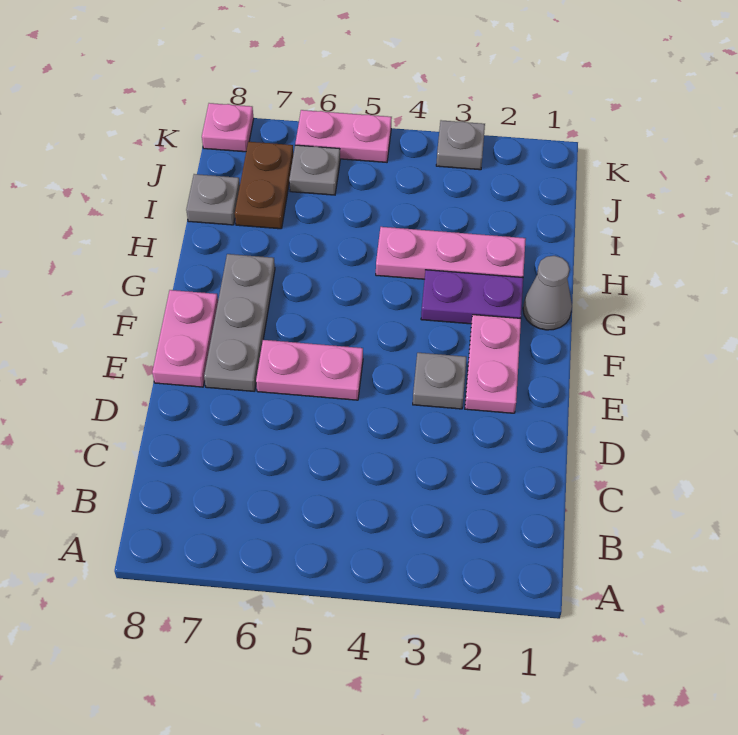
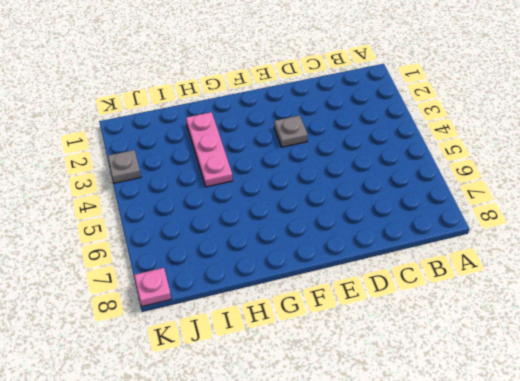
none -> pink 1x2 plate [465,315,521,413]
none -> pink 1x2 plate [256,340,363,400]
none -> grey 1x3 plate [204,254,275,391]

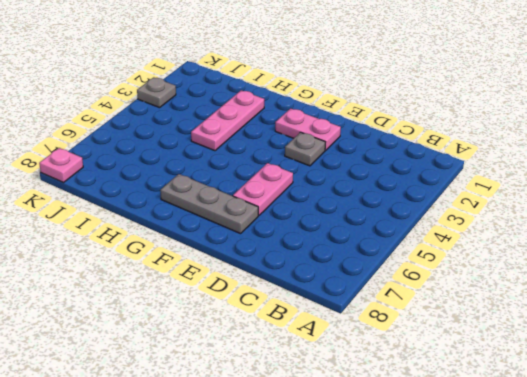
none -> pink 1x2 plate [152,290,218,387]
none -> grey 1x1 cone [523,256,572,330]
none -> purple 1x2 plate [421,270,523,324]

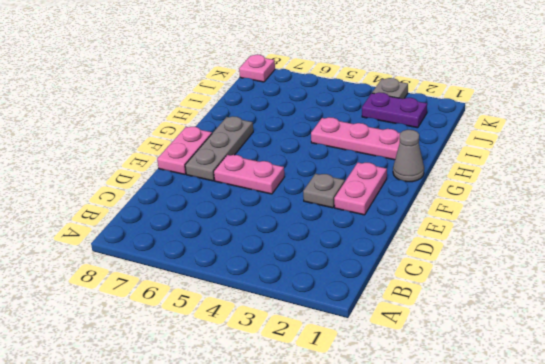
purple 1x2 plate [362,93,427,128] -> purple 1x2 plate moved to [421,270,523,324]
none -> brown 1x2 plate [235,142,293,229]
none -> grey 1x1 plate [186,174,240,225]
none -> grey 1x1 plate [289,145,340,195]

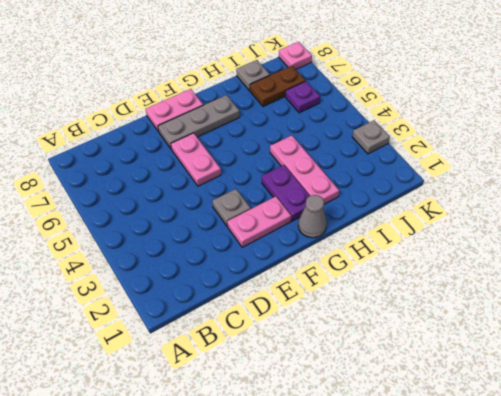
purple 1x1 plate [285,81,320,113] -> grey 1x1 plate [289,145,340,195]
none -> pink 1x2 plate [295,110,392,162]

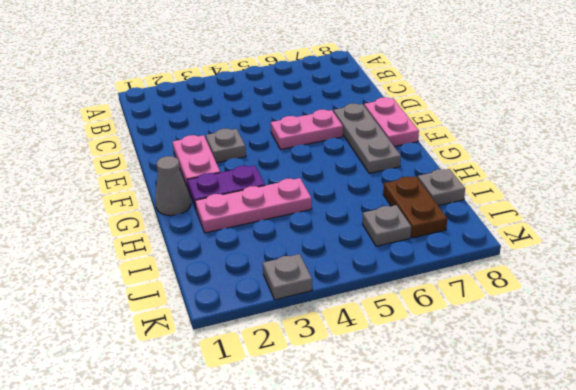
none -> pink 1x2 plate [295,110,392,162]
none -> pink 1x1 plate [202,103,254,152]

